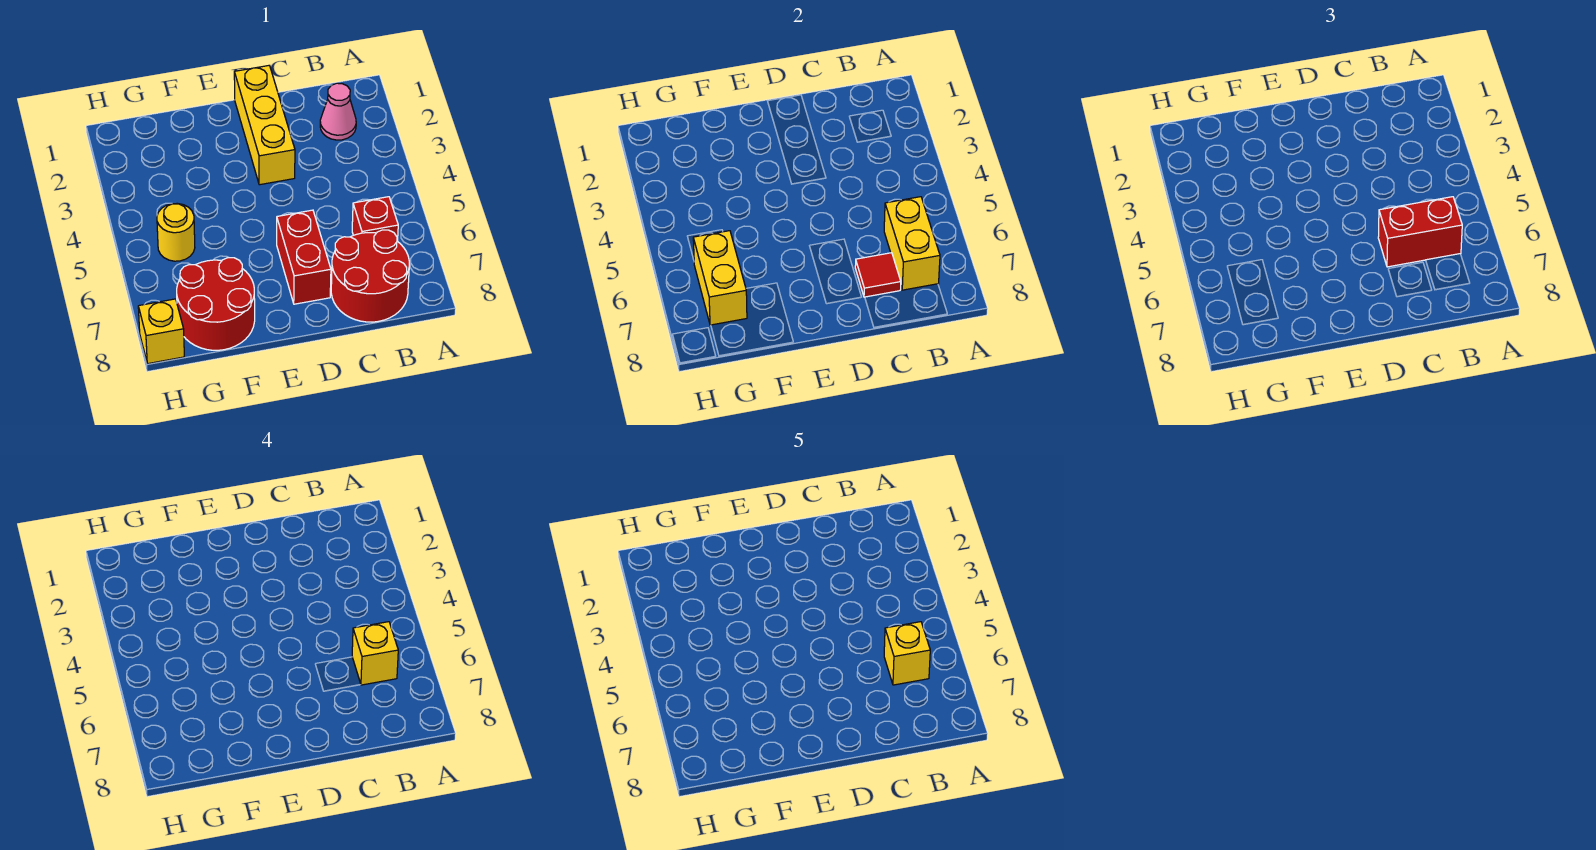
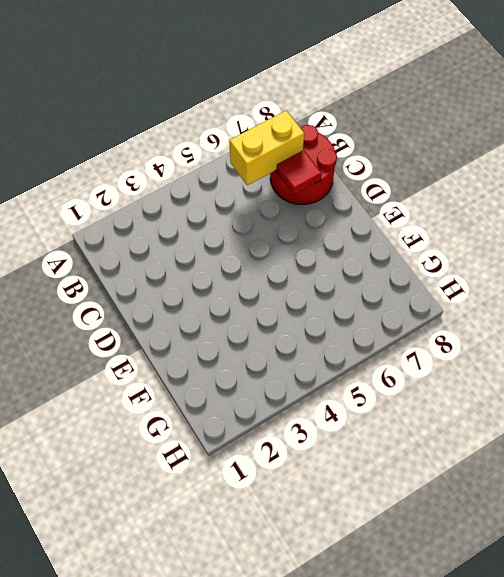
none -> pink 1x1 cone [320,83,356,140]
none -> red 1x1 brick [352,197,398,241]
none -> yellow 1x3 brick [234,66,295,185]

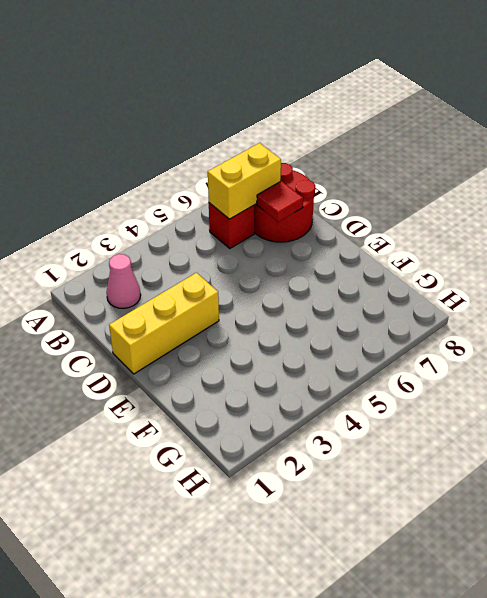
none -> red 1x2 brick [277,210,331,304]
none -> red 2x2 round brick [177,258,255,350]
none -> yellow 1x1 round brick [157,203,195,261]

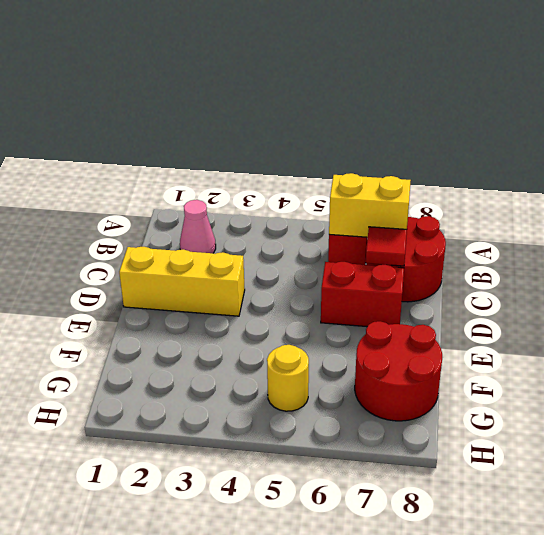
none -> yellow 1x1 brick [138,299,184,364]
none -> yellow 1x2 brick [693,231,747,325]
none -> red 1x2 brick [1378,197,1462,267]

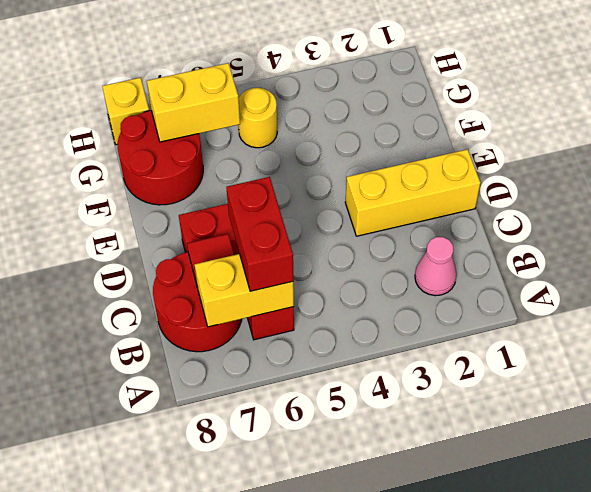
none -> yellow 1x1 brick [352,622,398,685]
none -> yellow 1x1 brick [884,622,930,685]

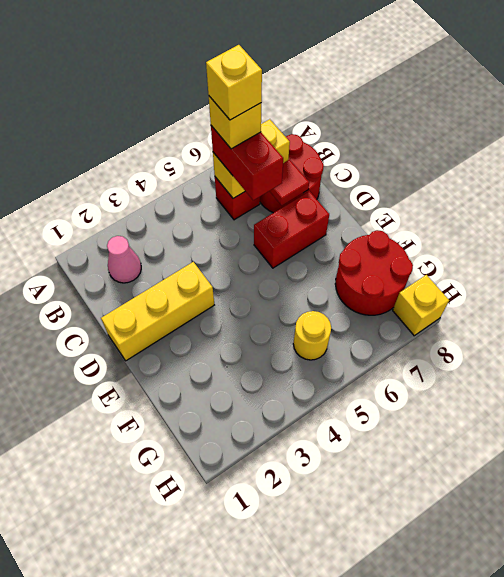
none -> yellow 1x2 brick [693,231,747,325]

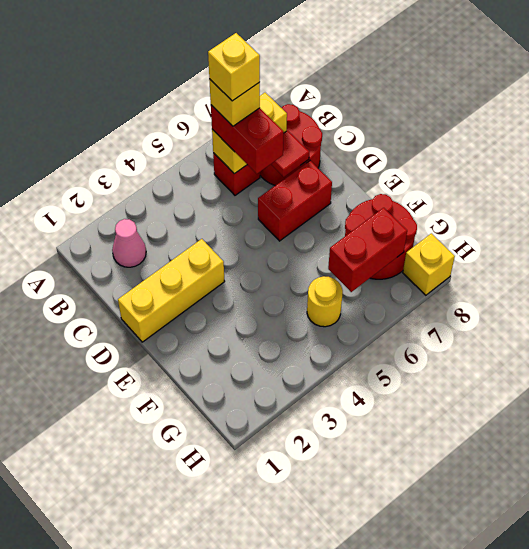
red 1x2 brick [328,208,407,292] -> yellow 1x2 brick [693,231,747,325]

